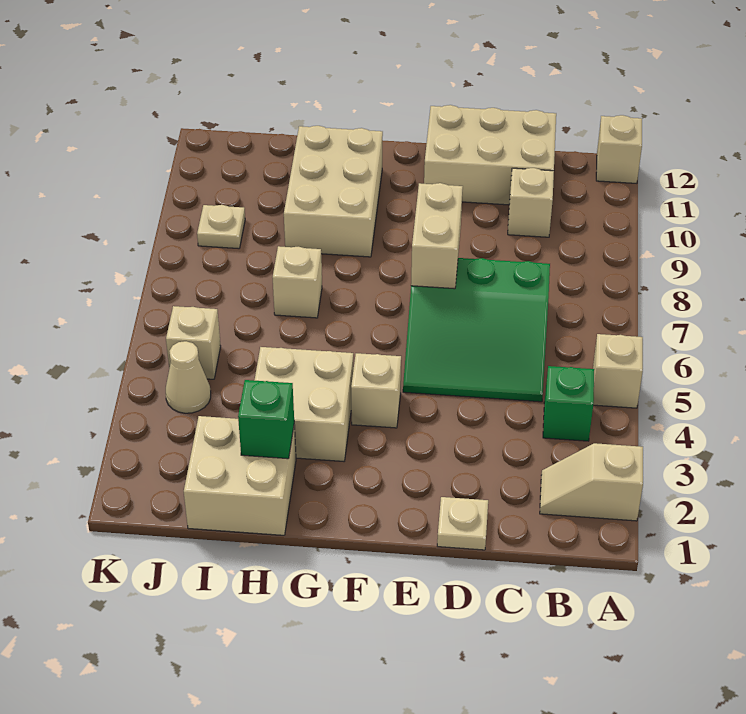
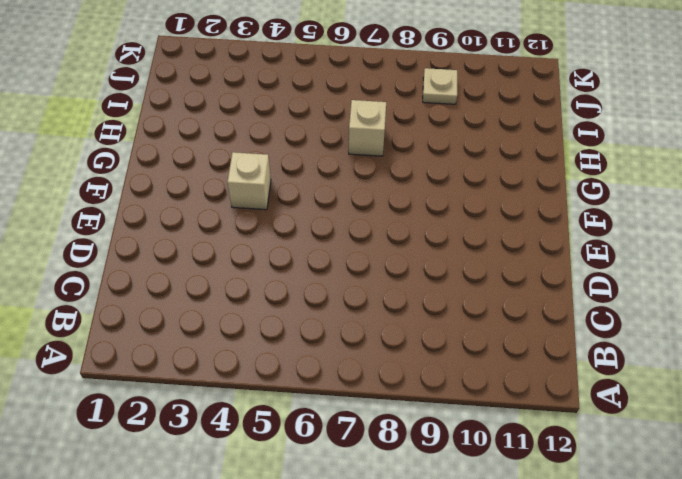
none -> tan 1x2 slope [540,443,643,521]
none -> tan 1x1 brick [593,334,643,408]
none -> tan 1x1 brick [596,115,642,183]

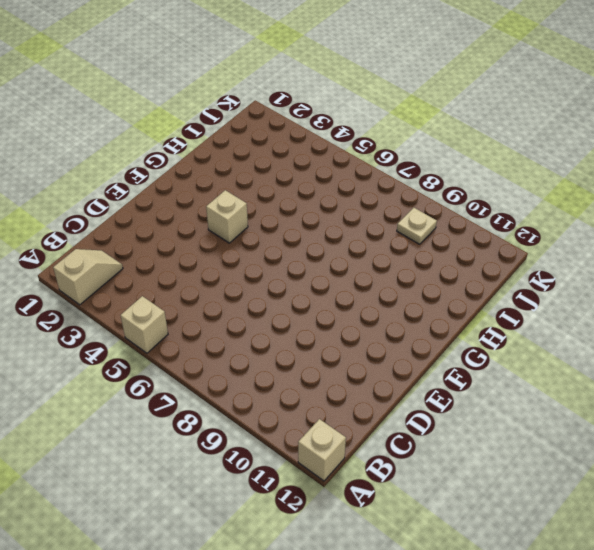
none -> green 1x1 brick [543,366,594,441]
none -> green 3x3 slope [403,258,550,402]
none -> tan 1x1 brick [508,168,554,237]

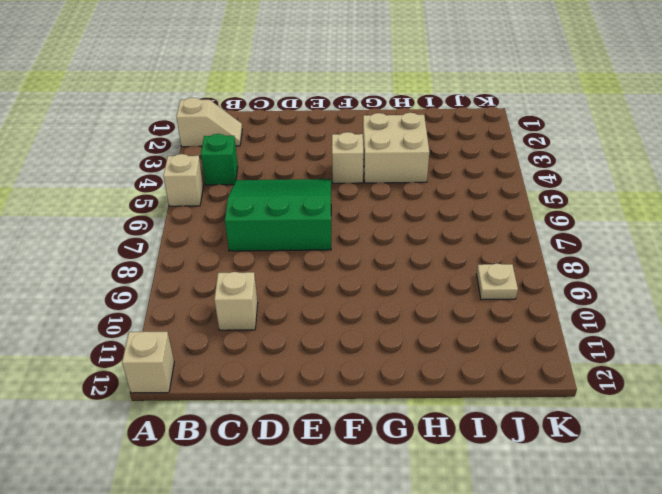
none -> tan 2x3 brick [424,105,556,205]
none -> tan 1x1 plate [437,497,488,550]
none -> tan 2x3 brick [284,126,383,257]

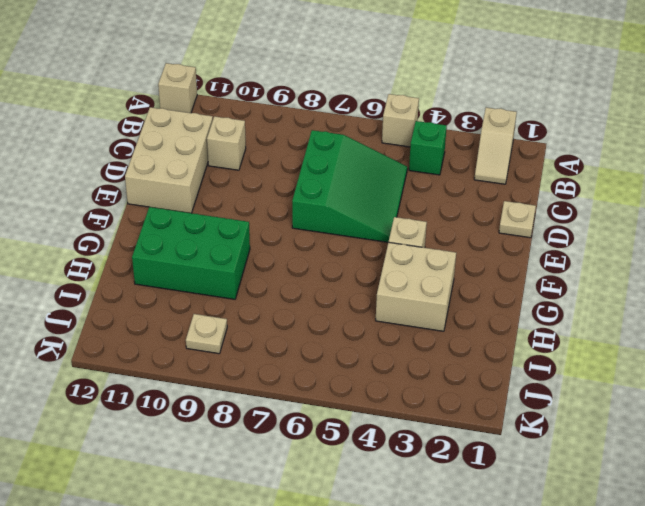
green 2x3 brick [132,207,250,299] -> tan 2x3 brick [284,126,383,257]
none -> tan 2x2 brick [184,416,296,535]
none -> tan 1x1 brick [273,246,322,318]
none -> tan 1x1 cone [166,341,211,413]

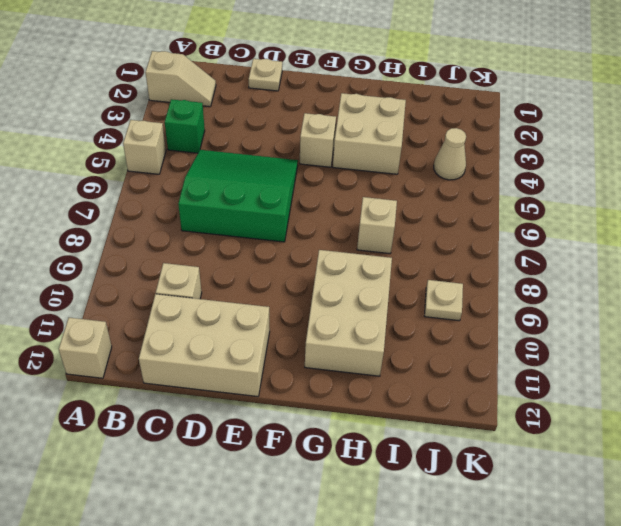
none -> tan 2x2 brick [184,416,296,535]
none -> tan 1x1 brick [166,306,221,379]
none -> tan 1x2 brick [411,183,463,289]

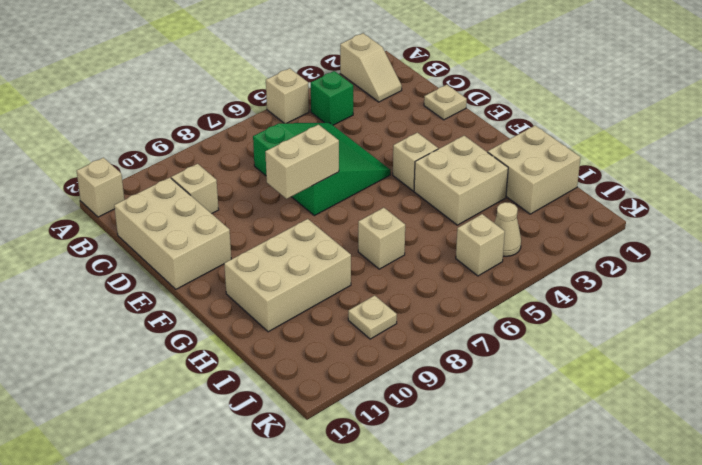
none -> green 1x1 brick [238,380,294,459]

